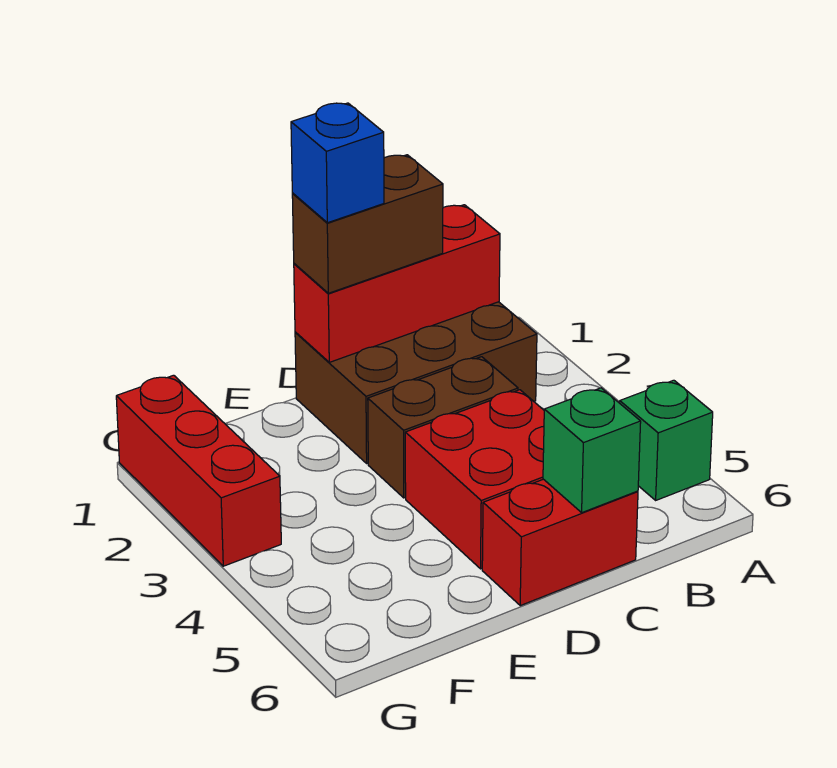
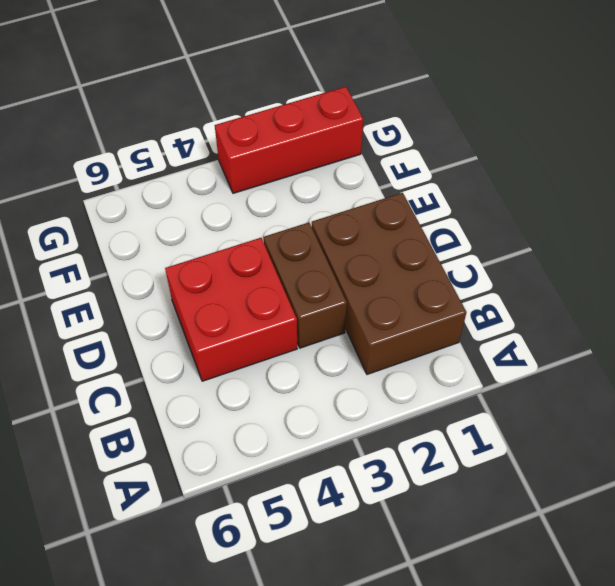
none -> green 1x1 brick [620,380,713,500]
none -> red 1x2 brick [482,479,638,606]

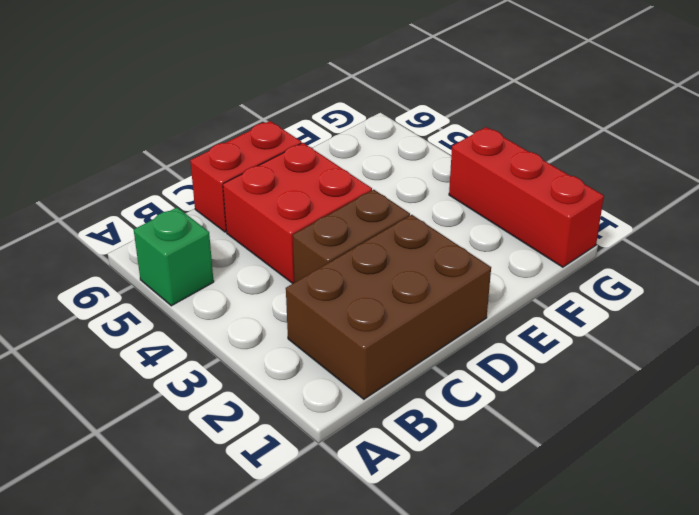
none -> red 1x3 brick [294,205,500,362]
none -> green 1x1 brick [543,388,641,512]

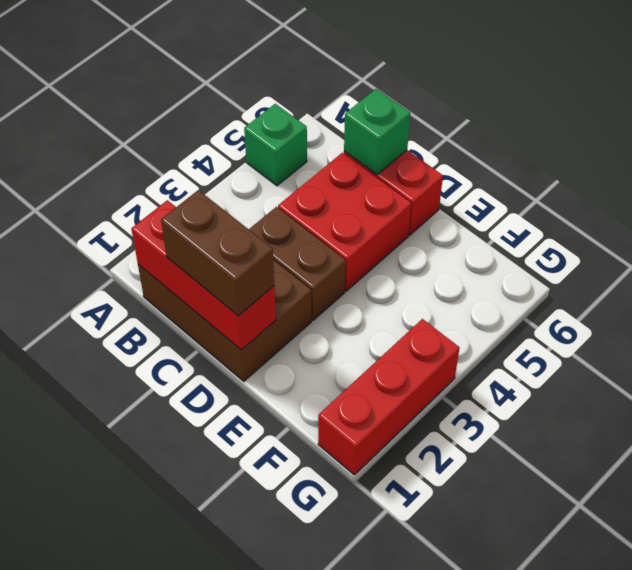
none -> blue 1x1 brick [291,103,384,223]

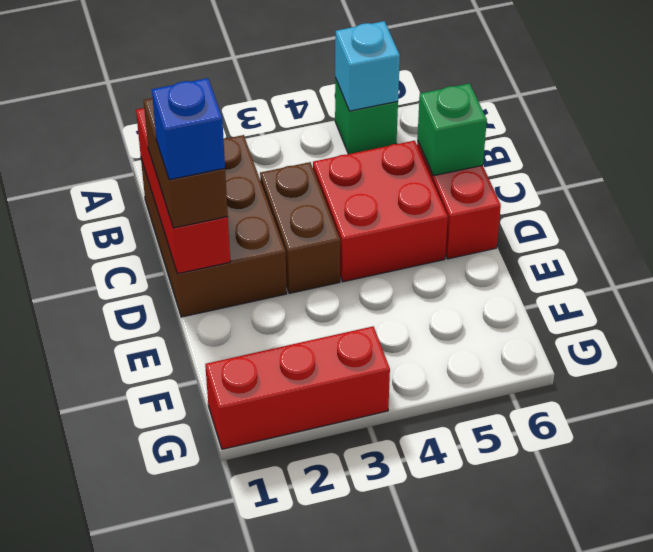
cyan 1x1 brick [335,21,400,111] -> none

